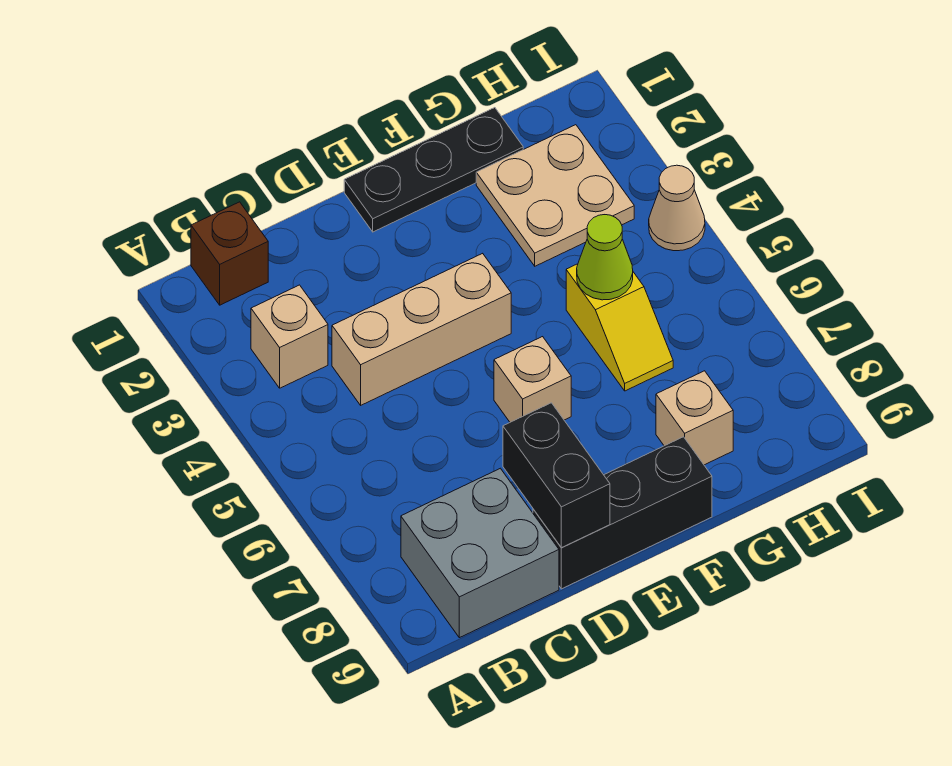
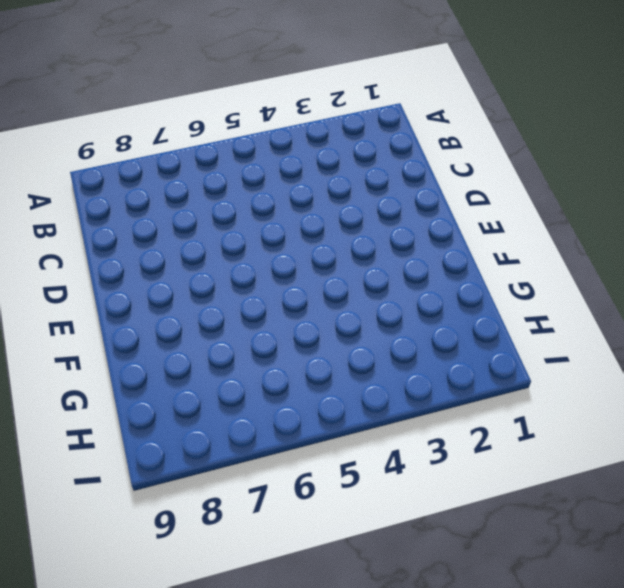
none -> brown 1x1 brick [191,202,268,305]
none -> tan 1x1 brick [251,285,328,388]
none -> grey 2x2 brick [401,468,559,638]

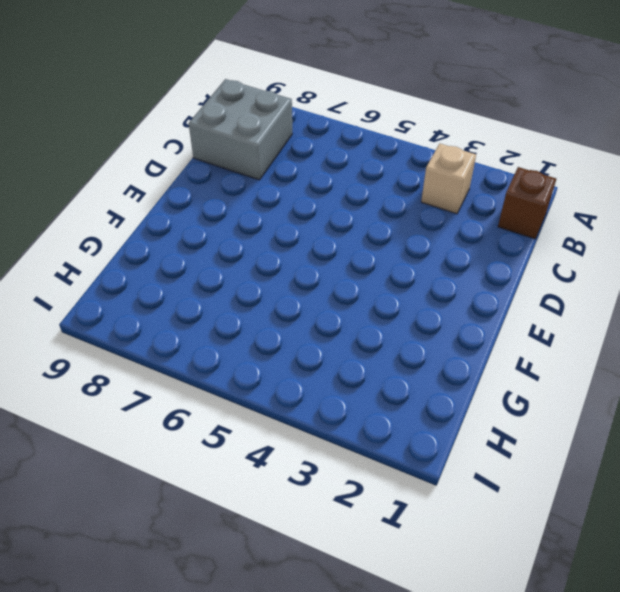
none -> tan 1x3 brick [332,253,511,405]
none -> black 1x3 brick [533,437,712,589]
none -> black 1x3 plate [344,108,523,232]

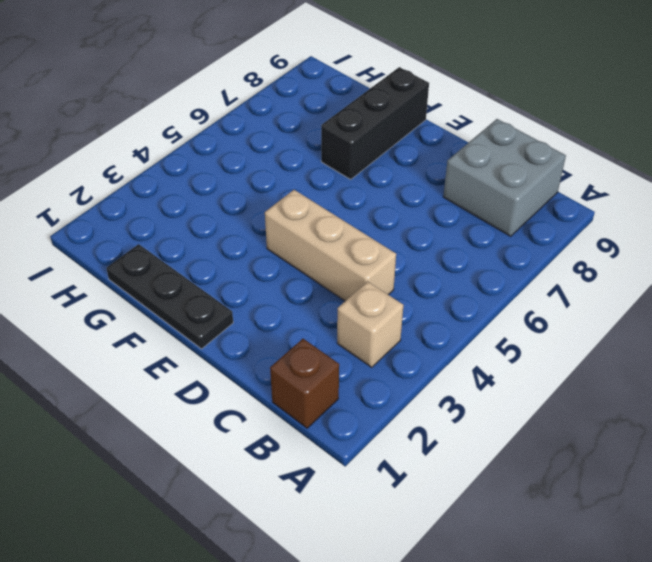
black 1x3 brick [321,67,429,179] -> black 1x3 brick turned to [533,437,712,589]
none -> tan 1x1 brick [494,337,571,422]
none -> tan 2x2 plate [476,125,634,266]
none -> yellow 1x2 slope [566,264,673,391]

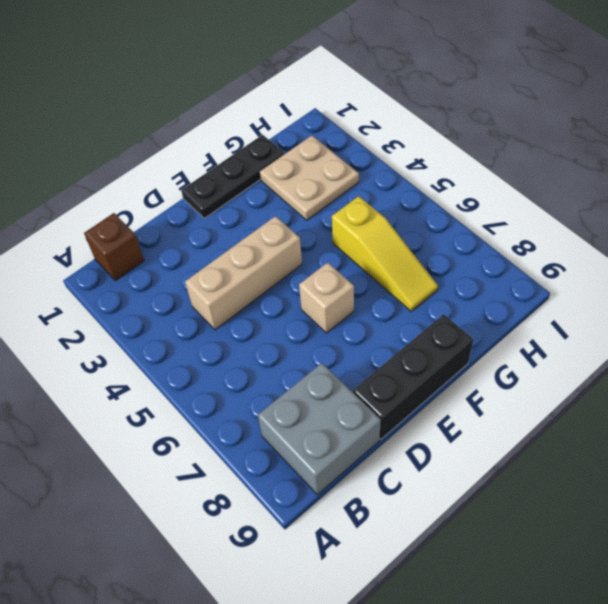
yellow 1x3 slope [332,196,438,311] -> yellow 1x2 slope [566,264,673,391]
none -> tan 1x1 brick [251,285,328,388]
none -> tan 1x1 brick [656,371,733,465]
none -> tan 1x1 cone [649,165,705,251]

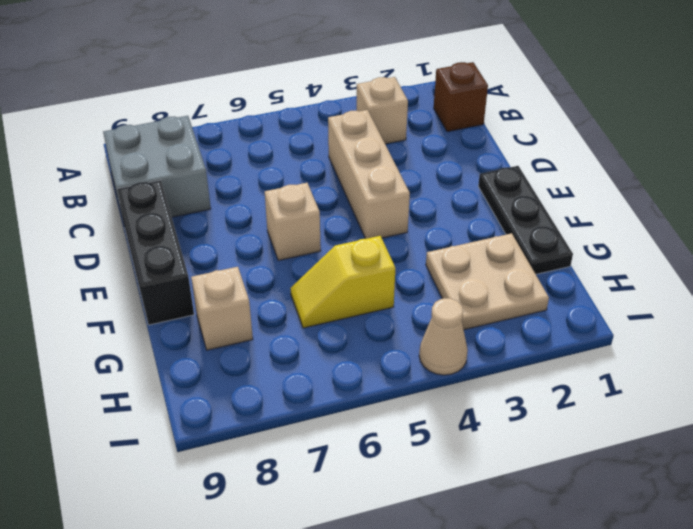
none -> black 1x2 brick [503,403,610,548]
none -> lime 1x1 cone [577,215,633,300]

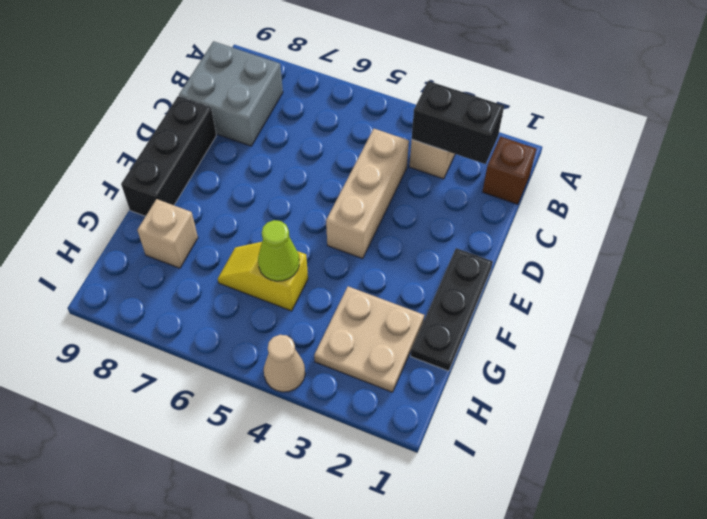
black 1x2 brick [412,81,504,164] -> black 1x2 brick moved to [503,403,610,548]
none -> tan 1x1 brick [494,337,571,422]

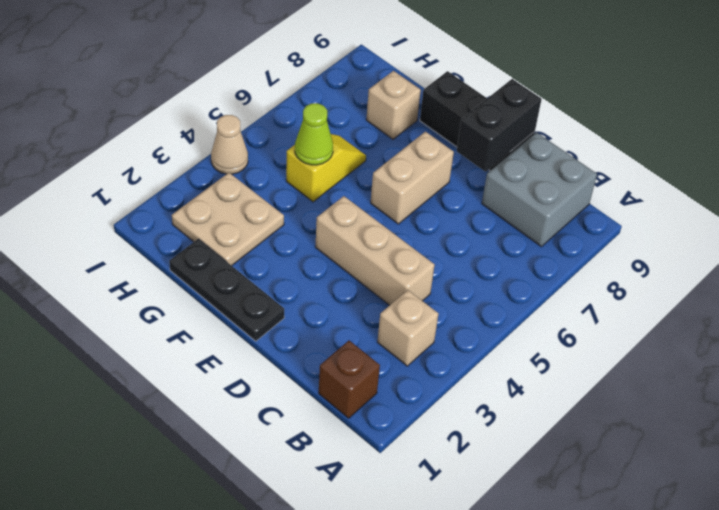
tan 1x2 brick [371,132,454,224] -> tan 1x1 brick [494,337,571,422]

